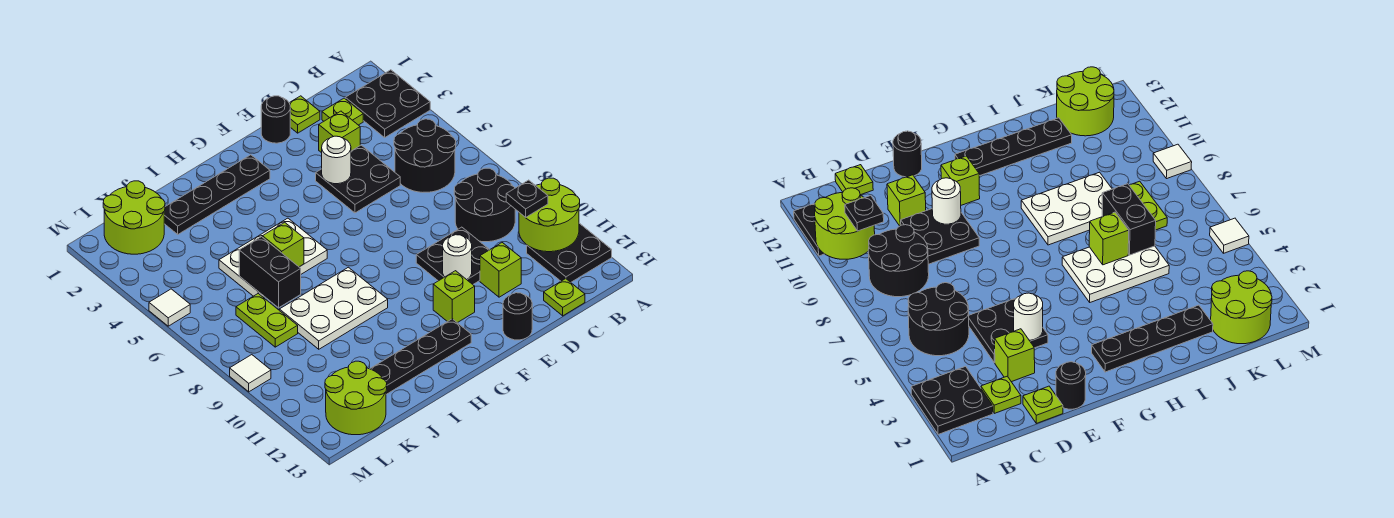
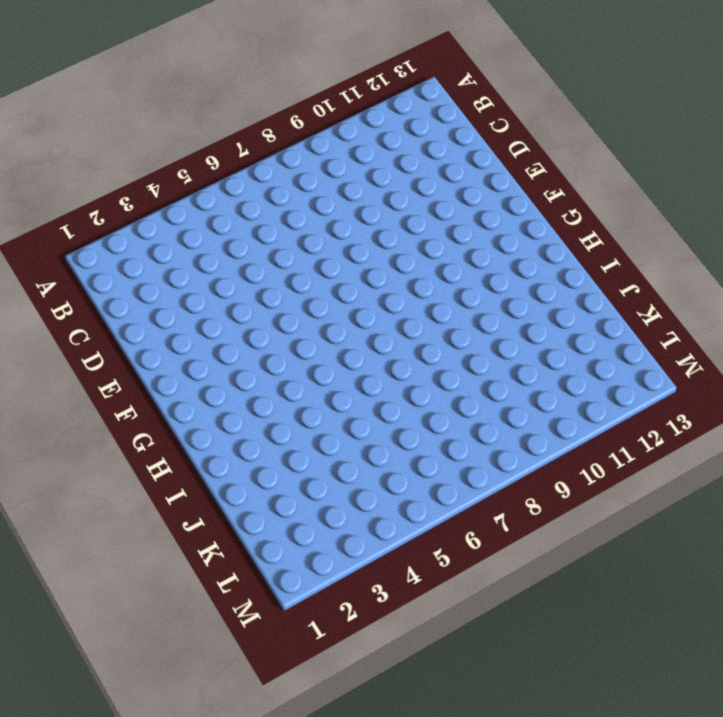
none -> black 2x2 plate [345,70,430,137]
none -> black 2x2 plate [527,223,612,282]
none -> black 2x2 round brick [394,119,456,192]

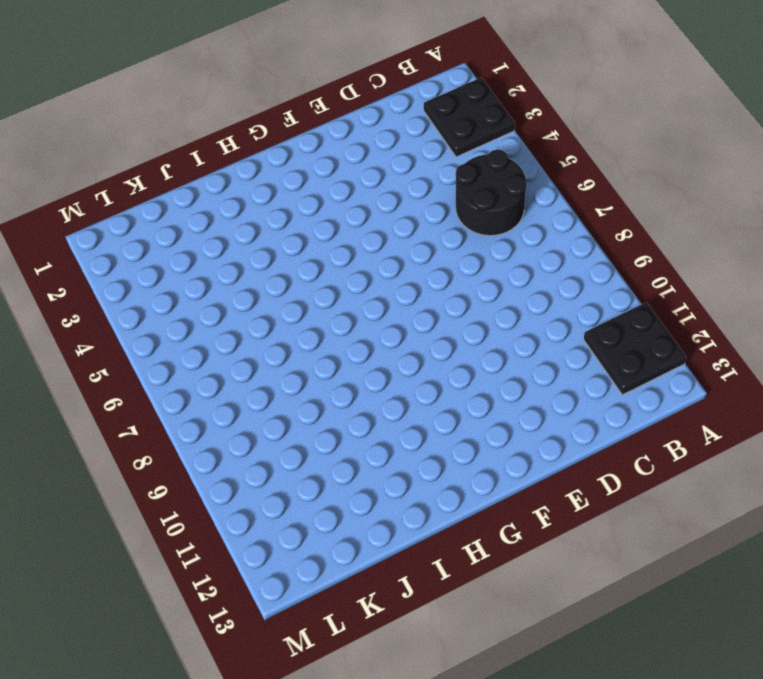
none -> black 2x2 round brick [454,168,515,242]
none -> lime 1x1 plate [322,98,363,125]
none -> lime 1x1 plate [544,279,585,316]

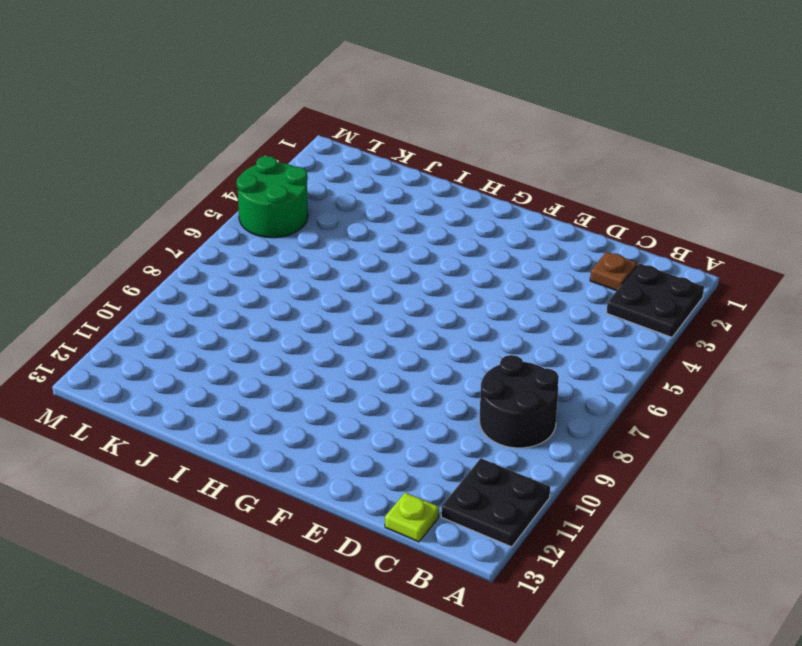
brown 1x1 plate [590,252,638,291] -> lime 1x1 plate [322,98,363,125]
green 2x2 round brick [237,156,308,238] -> white 1x1 tile [149,289,190,326]
none -> black 2x2 round brick [394,119,456,192]
none -> lime 1x1 plate [290,96,320,133]
none -> lime 1x1 brick [319,111,360,153]

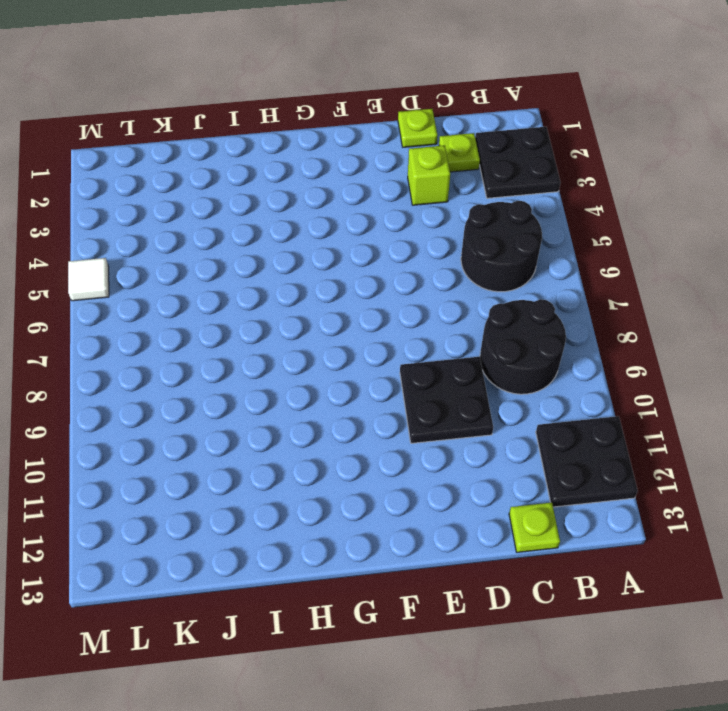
none -> black 2x2 plate [316,145,400,213]
none -> lime 1x1 brick [480,243,521,297]
none -> black 1x1 round brick [261,96,290,143]

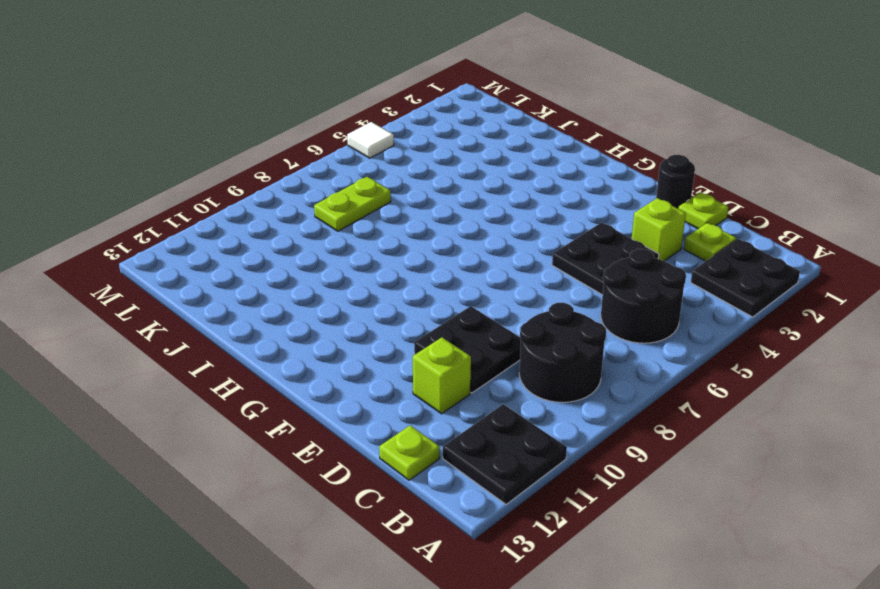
none -> black 1x1 round brick [503,293,532,340]
none -> lime 1x1 brick [433,271,475,323]
none -> black 1x4 plate [164,155,270,234]

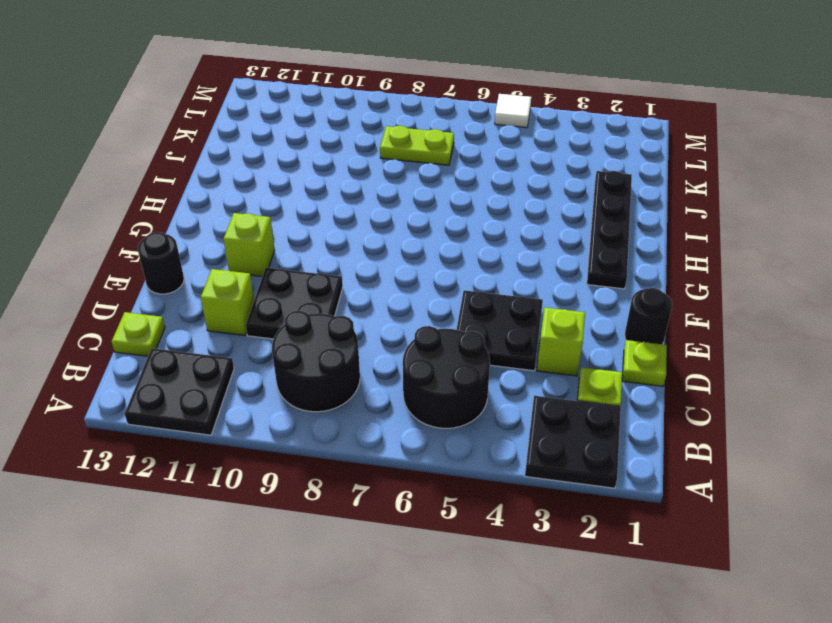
none -> black 1x4 plate [370,319,471,394]
none -> white 2x3 plate [219,218,327,297]
none -> white 2x3 plate [279,267,388,349]

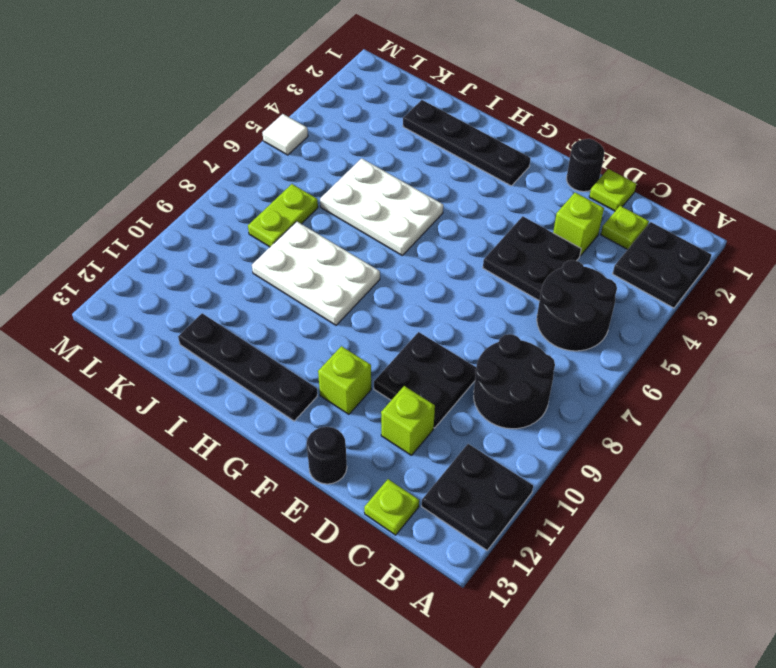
none -> lime 2x2 round brick [103,181,165,254]
none -> lime 2x2 round brick [325,361,387,435]
none -> white 1x1 tile [230,355,271,392]

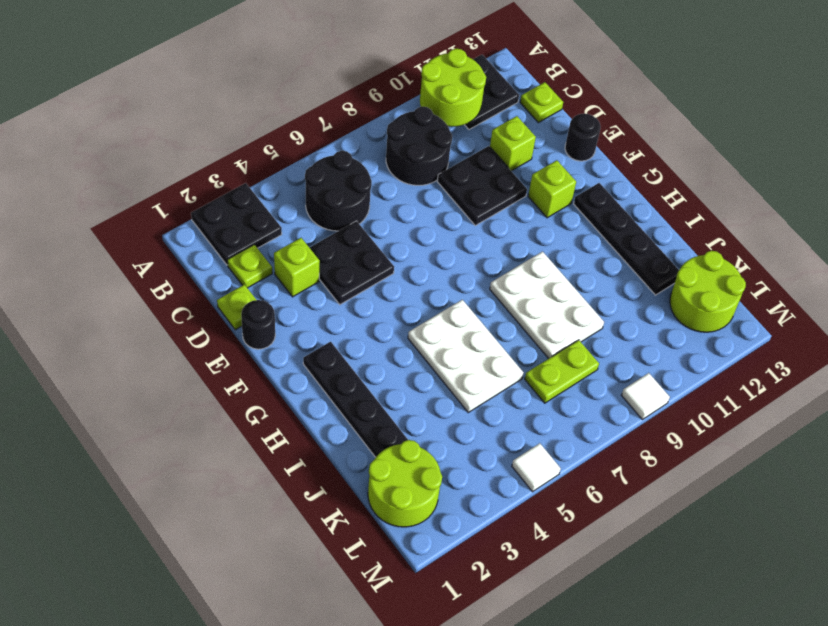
none -> white 1x1 round brick [322,136,351,184]
none -> white 1x1 round brick [443,235,472,280]
none -> lime 1x1 brick [263,222,304,267]

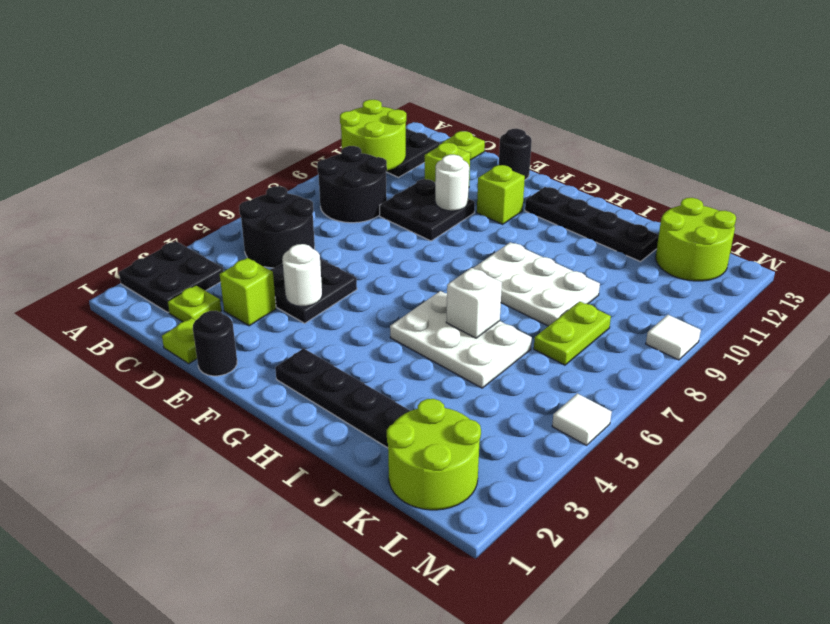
white 1x1 brick [446,268,502,338] -> lime 1x1 brick [263,222,304,267]
none -> black 1x2 brick [239,237,301,308]
none -> black 1x1 plate [506,180,548,217]

